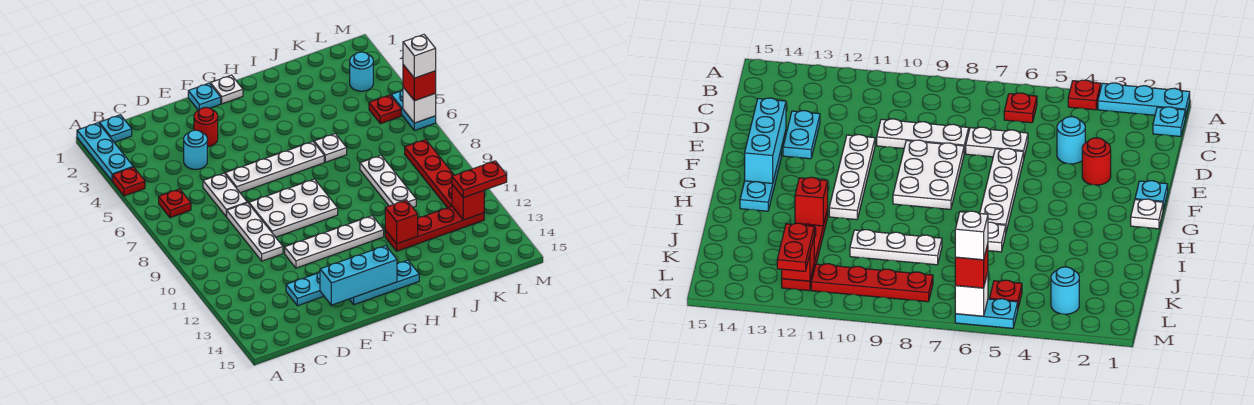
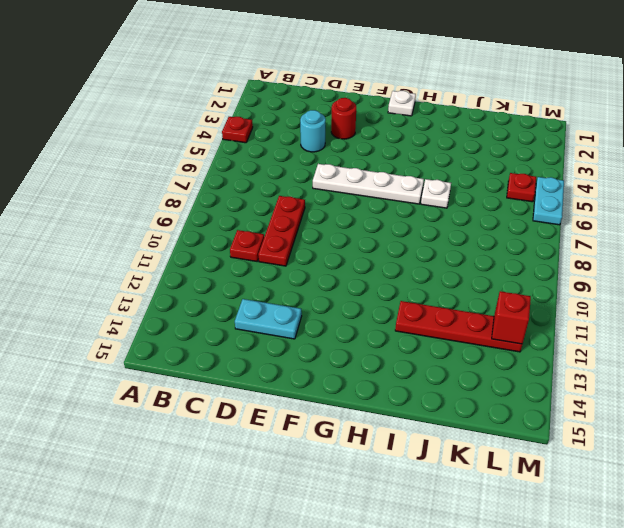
red 1x1 plate [230,230,264,261] -> red 1x1 plate moved to [159,189,191,218]
red 1x3 plate [258,196,305,266] -> white 1x3 plate [226,203,283,261]
none -> cyan 1x3 plate [77,123,133,181]
none -> cyan 1x1 plate [99,115,132,142]
none -> white 1x2 plate [203,173,247,216]

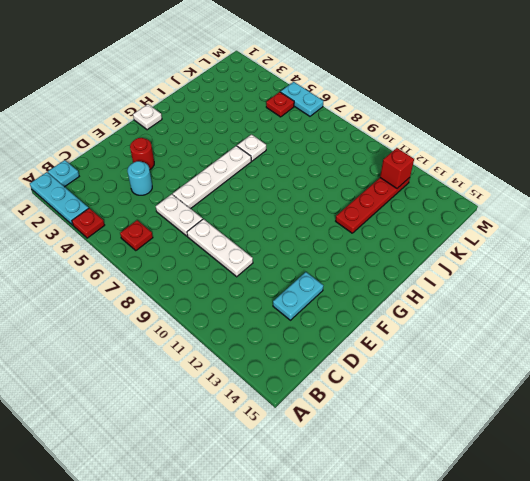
none -> white 2x3 plate [249,179,338,237]
none -> white 1x4 plate [285,216,384,268]
none -> cyan 1x1 plate [188,83,221,110]

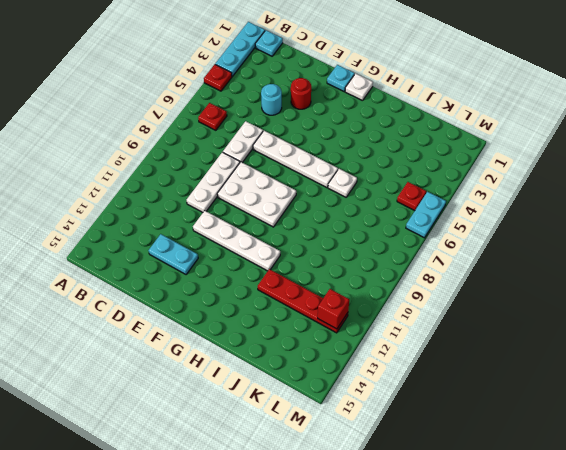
none -> cyan 1x3 plate [349,260,419,305]
none -> white 1x3 plate [360,155,416,208]
none -> cyan 1x1 round brick [350,52,373,91]

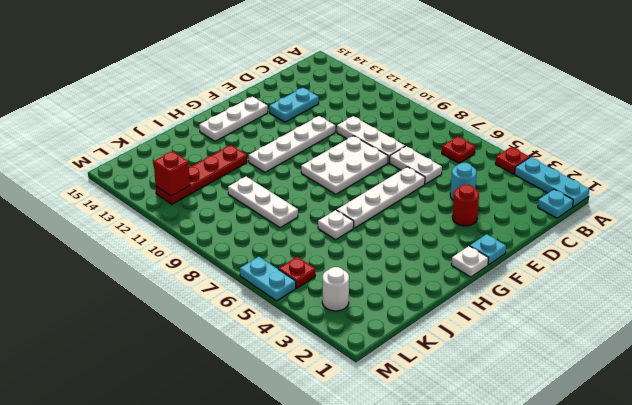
white 1x3 plate [199,97,268,141] -> cyan 1x3 plate [349,260,419,305]
white 1x1 round brick [322,267,349,311] -> cyan 1x1 round brick [350,52,373,91]
none -> red 1x4 plate [405,140,454,208]
none -> cyan 1x3 brick [320,246,397,305]
none -> red 1x1 brick [385,200,418,244]

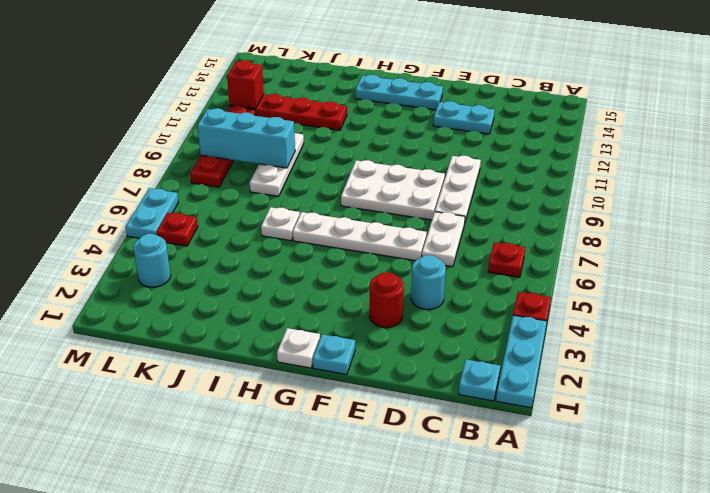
cyan 1x3 brick [197,108,295,168] -> cyan 1x3 brick moved to [320,246,397,305]
none -> white 1x4 plate [285,216,384,268]
none -> red 1x1 brick [385,200,418,244]
none -> white 1x1 brick [403,87,436,123]

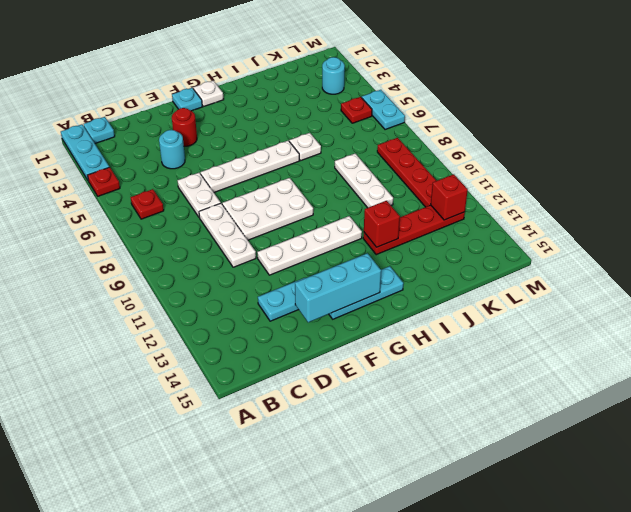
none -> white 1x1 brick [403,87,436,123]
none -> red 1x2 plate [452,161,507,198]
none -> red 1x1 brick [403,65,436,101]

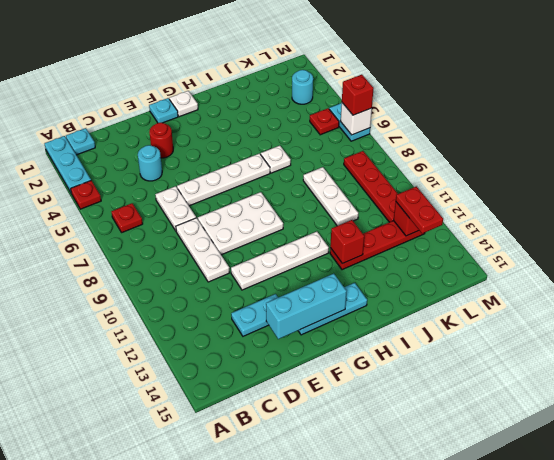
red 1x2 plate [396,186,443,234] -> red 1x2 plate turned to [452,161,507,198]
none -> white 1x1 brick [403,35,436,78]

